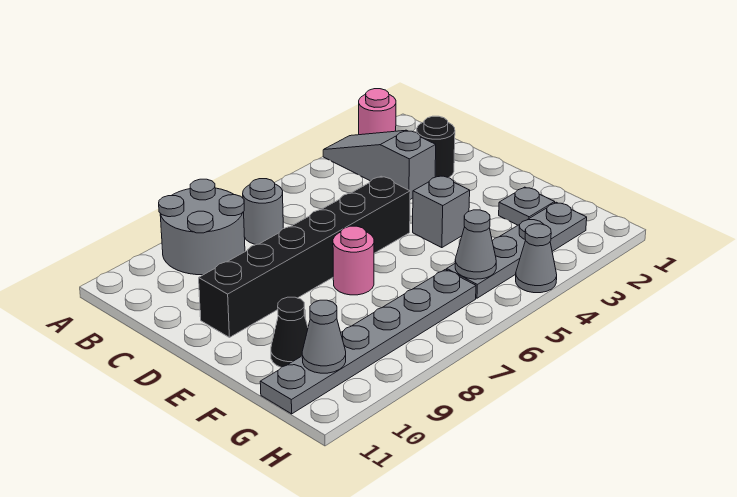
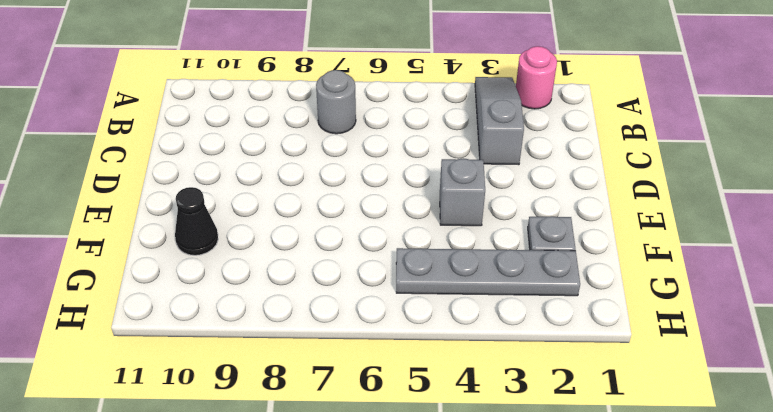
none -> grey 2x2 round brick [159,179,245,275]
none -> black 1x1 round brick [417,116,455,178]
none -> black 1x6 brick [199,176,410,337]

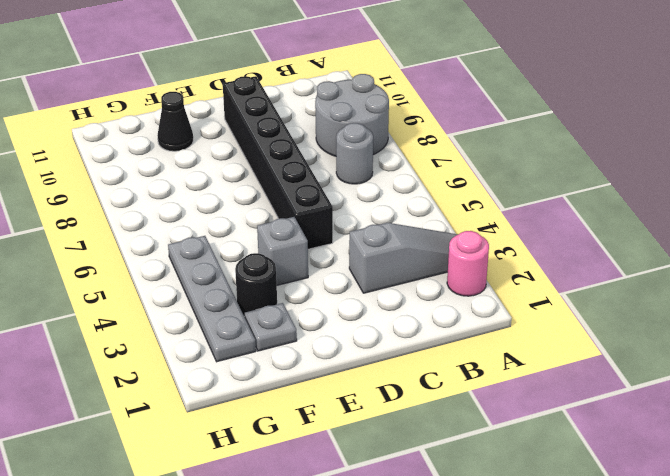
black 1x1 round brick [235,253,277,316] -> black 1x1 round brick moved to [417,116,455,178]
none -> pink 1x1 round brick [333,226,374,295]
none -> grey 1x6 plate [260,269,476,414]
none -> grey 1x1 cone [516,224,557,293]

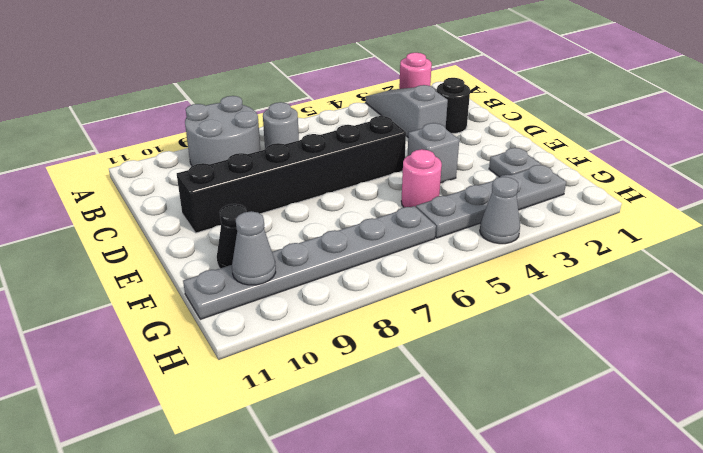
pink 1x1 round brick [401,149,442,207] -> pink 1x1 round brick moved to [333,226,374,295]
none -> grey 1x1 cone [455,210,496,279]

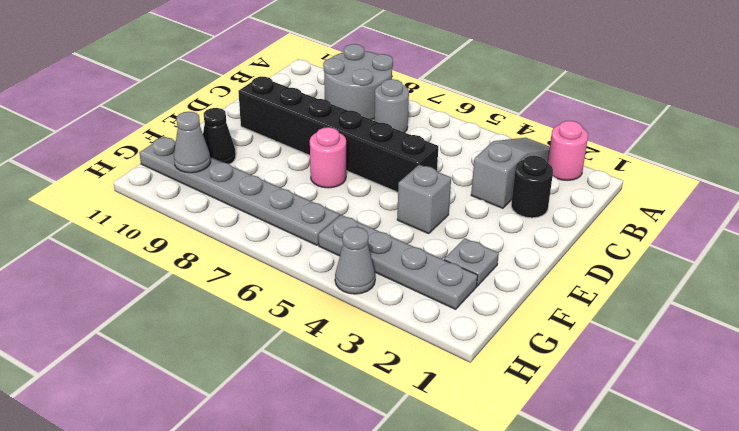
none -> grey 1x1 cone [455,210,496,279]

